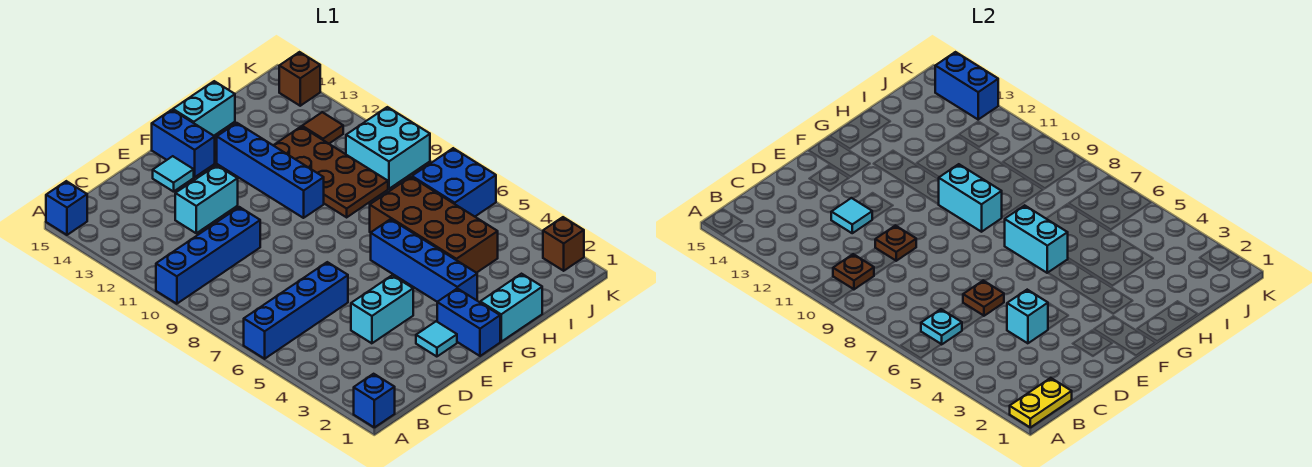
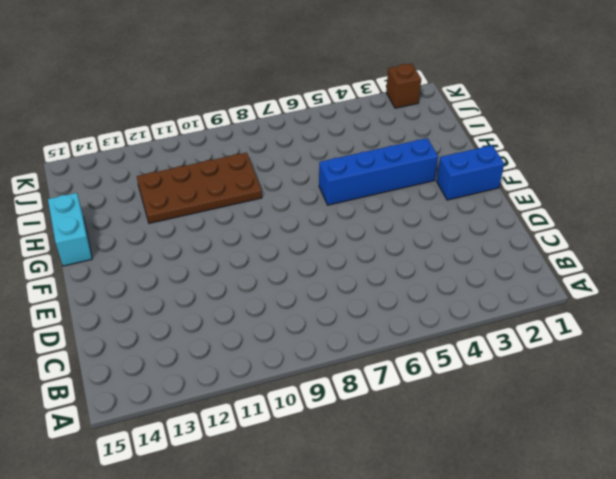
none -> blue 1x1 brick [354,374,395,427]
none -> blue 1x4 brick [244,262,348,359]
none -> blue 1x4 brick [156,207,260,304]
none -> blue 1x1 brick [46,181,87,235]

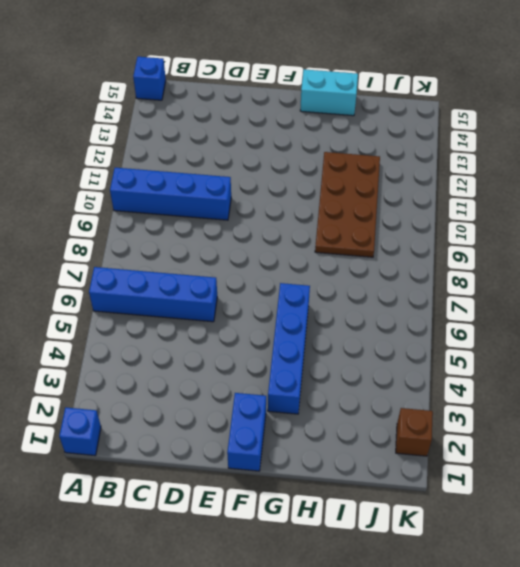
none -> cyan 1x2 brick [351,275,413,343]
none -> cyan 1x2 brick [175,165,238,233]
none -> cyan 1x1 tile [416,321,457,357]
none -> cyan 1x1 tile [153,156,194,192]

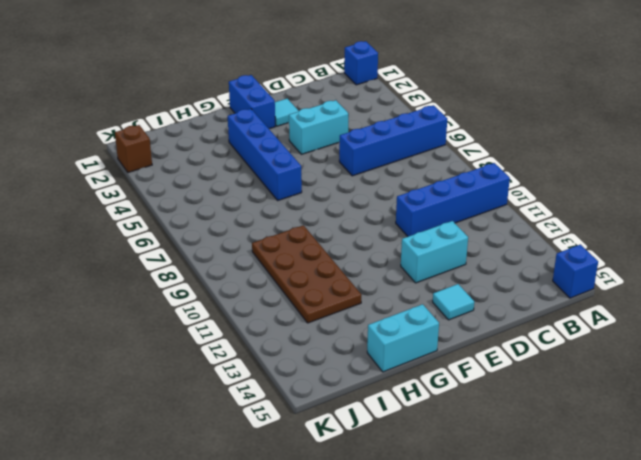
none -> blue 1x2 brick [152,110,215,177]
none -> cyan 1x2 brick [480,274,542,342]
none -> blue 1x4 brick [217,123,324,218]
none -> brown 2x4 brick [370,177,498,273]

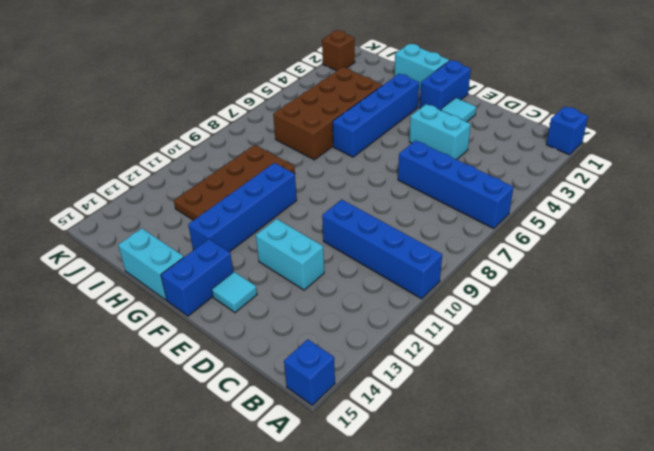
none -> blue 2x2 brick [412,148,496,217]
none -> cyan 2x2 brick [346,107,430,189]
none -> brown 1x1 tile [302,112,343,144]
none -> brown 1x1 brick [279,52,320,106]

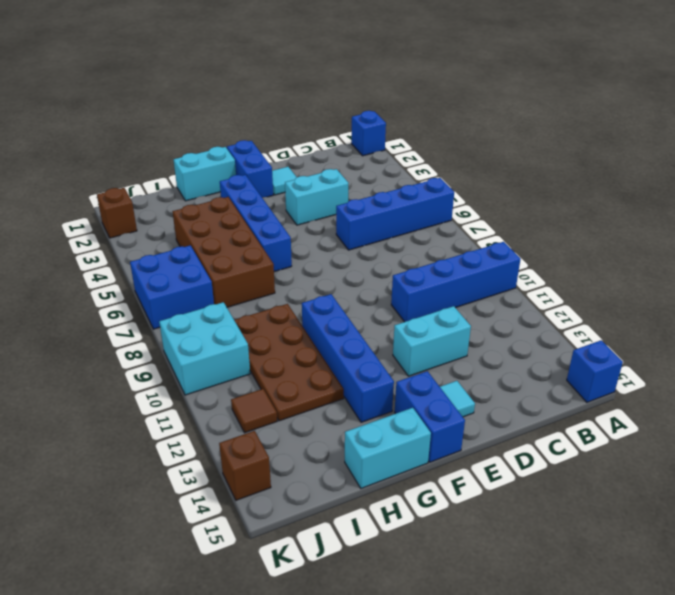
none -> yellow 1x2 plate [1010,378,1072,427]
none -> cyan 1x1 plate [921,309,962,344]
none -> brown 1x1 plate [833,254,874,289]
none -> cyan 1x1 brick [1007,290,1048,343]

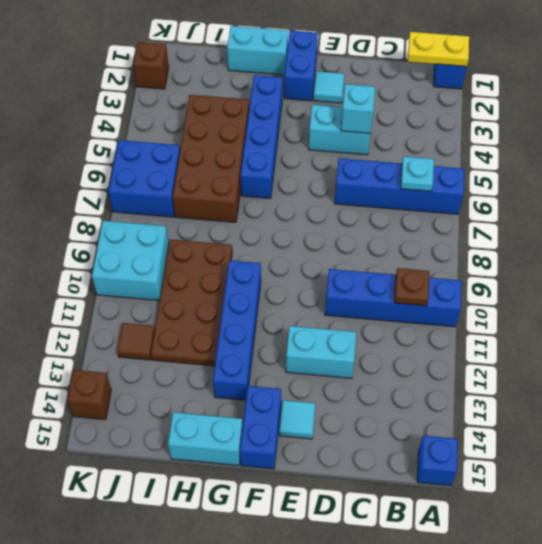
none -> brown 1x1 plate [963,280,1004,316]
none -> brown 1x1 plate [875,225,916,261]
none -> cyan 1x1 tile [831,198,872,233]
none -> cyan 1x2 brick [1005,205,1068,273]

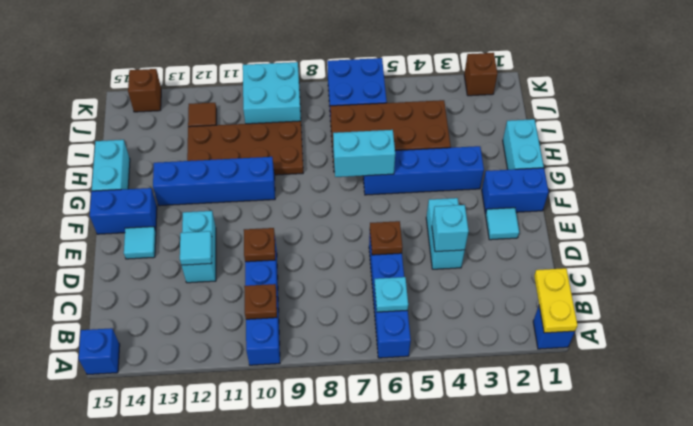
none -> cyan 1x2 brick [938,164,1002,232]
none -> blue 1x2 brick [935,52,998,119]

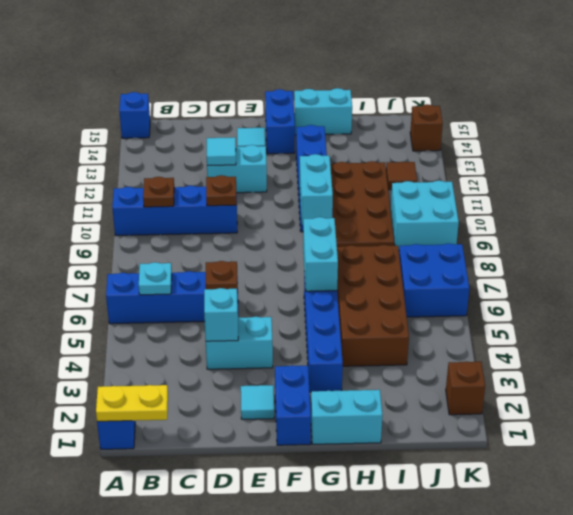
none -> blue 1x2 brick [935,52,998,119]

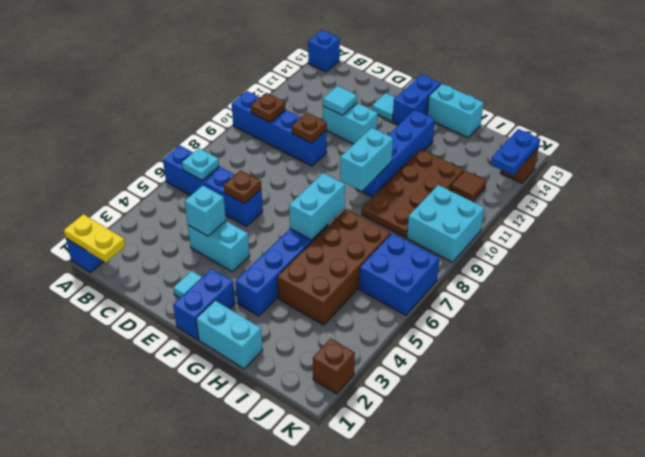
blue 1x2 plate [491,129,540,175] -> blue 1x2 brick [935,52,998,119]

